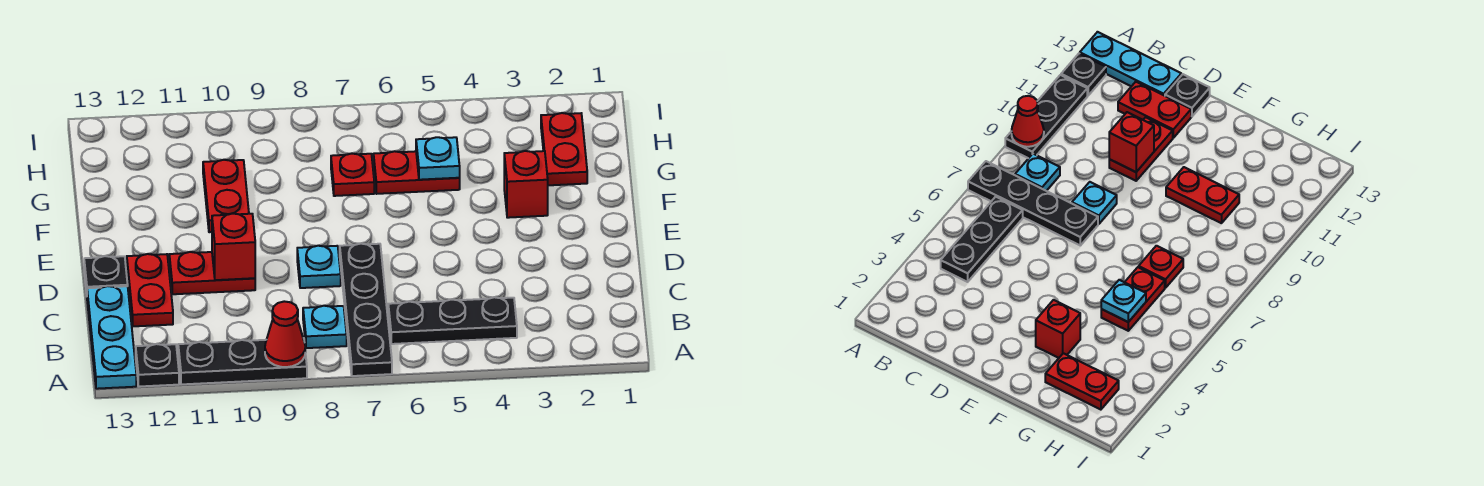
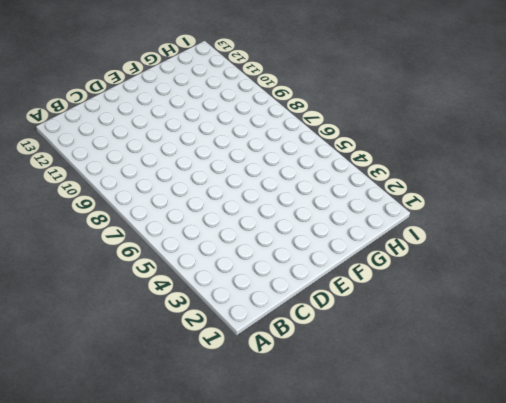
none -> black 1x4 plate [340,244,392,376]
none -> black 1x3 plate [178,338,307,384]
none -> black 1x1 plate [136,344,179,387]

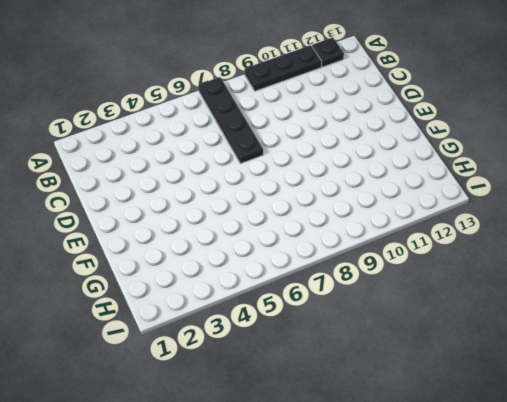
none -> cyan 1x3 plate [87,286,136,389]
none -> black 1x3 plate [388,297,517,344]
none -> cyan 1x1 plate [303,306,347,348]

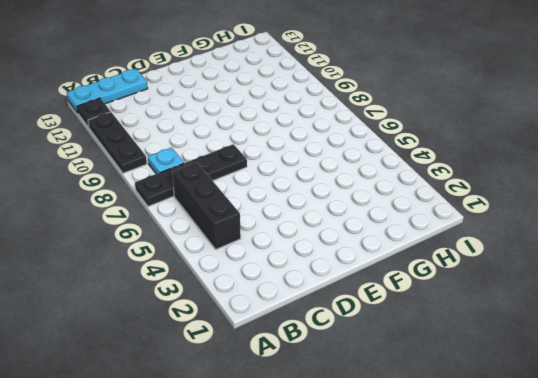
black 1x3 brick [172,162,241,249] -> black 1x3 plate [388,297,517,344]
none -> red 1x2 plate [127,254,173,326]
none -> cyan 1x1 plate [297,246,341,288]
none -> red 1x2 plate [169,252,255,294]

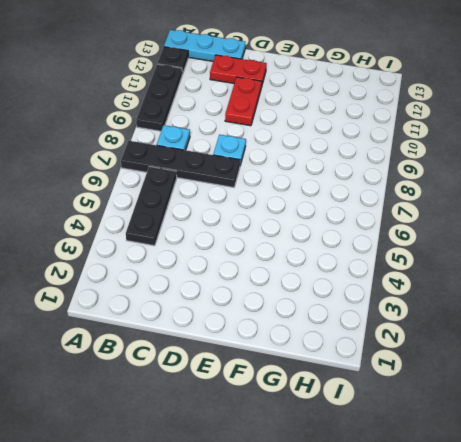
none -> black 1x1 plate [84,256,128,293]
none -> red 1x1 brick [504,151,548,218]
none -> red 1x2 plate [203,160,249,232]

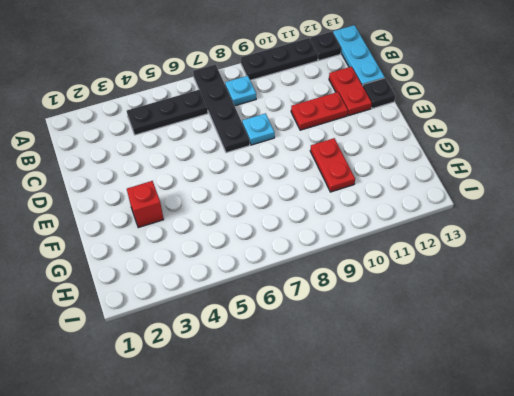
none -> red 1x2 plate [541,113,587,185]
none -> red 1x2 plate [374,151,460,194]
none -> red 1x1 plate [331,153,374,196]

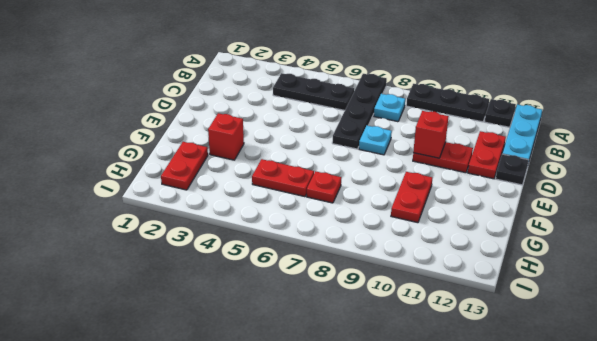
none -> red 1x1 cone [265,301,305,367]
none -> cyan 1x1 plate [416,137,460,180]

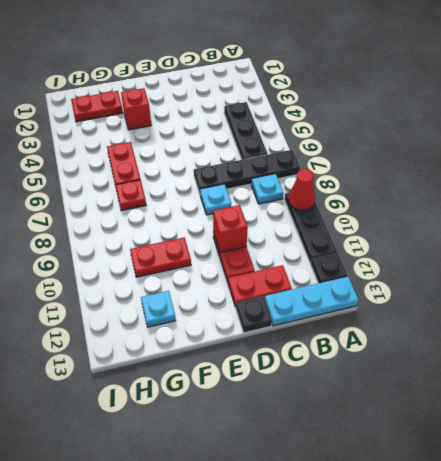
cyan 1x1 plate [141,291,176,327] -> cyan 1x1 plate moved to [416,137,460,180]

